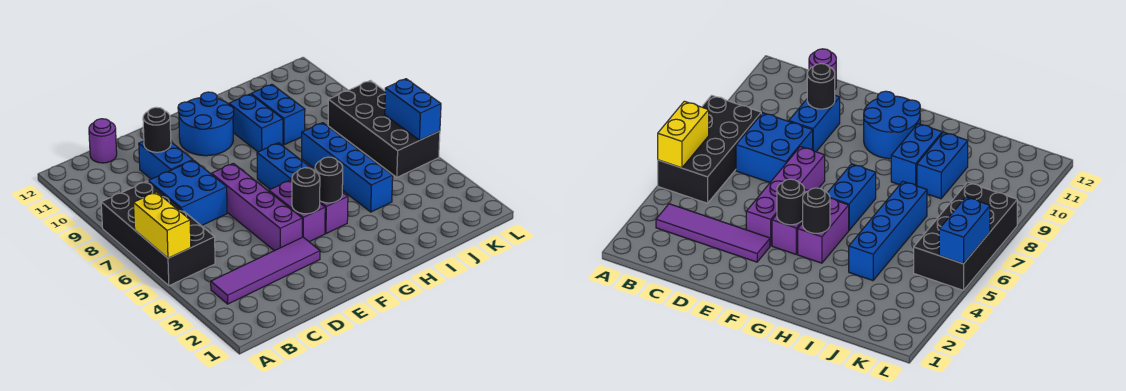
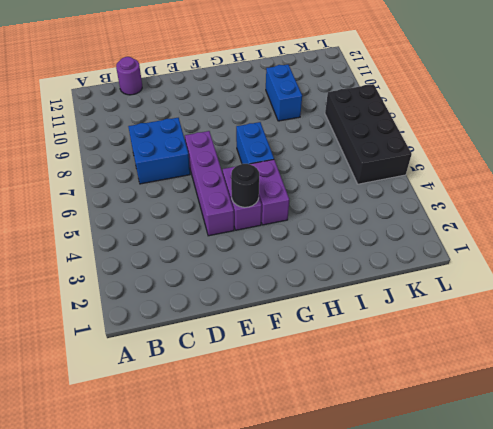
none -> black 2x4 brick [101,181,215,286]
none -> purple 1x4 tile [211,237,320,304]
none -> blue 1x2 brick [139,141,193,179]

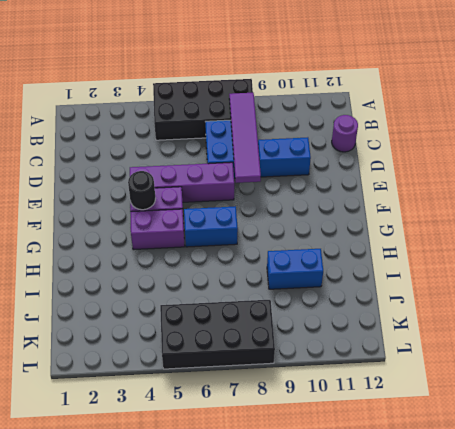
purple 1x4 tile [229,93,261,183] -> purple 1x4 tile moved to [211,237,320,304]
none -> blue 2x2 round brick [178,92,234,156]
none -> blue 1x2 brick [229,94,283,152]
none -> blue 1x4 brick [302,123,393,212]

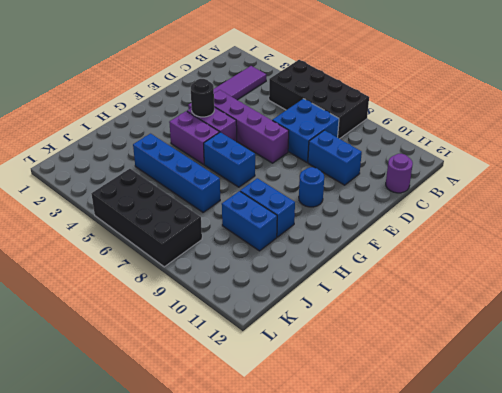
blue 1x1 round brick [299,167,324,207] -> blue 2x2 round brick [178,92,234,156]
none -> yellow 1x2 brick [134,192,191,258]
none -> black 1x1 round brick [143,107,171,152]
none -> black 1x1 round brick [315,157,343,203]

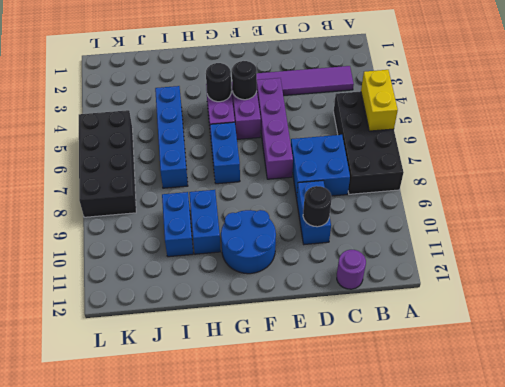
none -> blue 1x2 brick [385,79,441,140]

